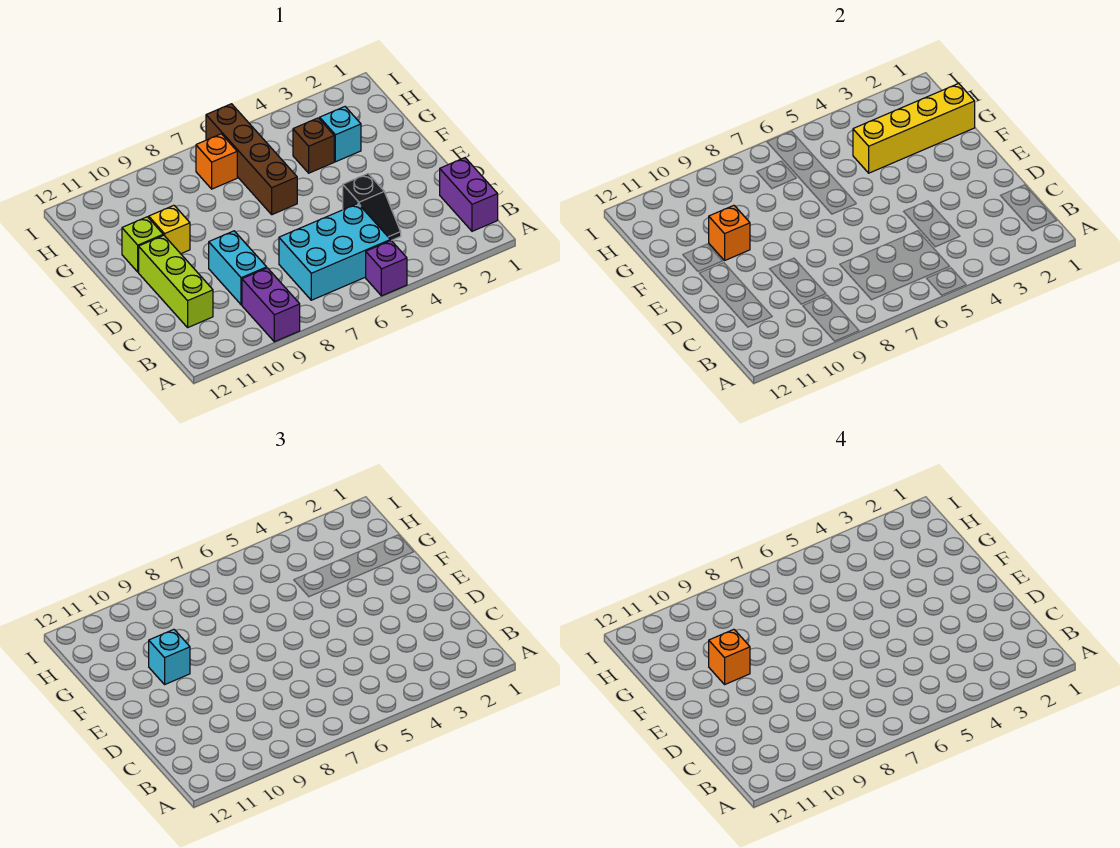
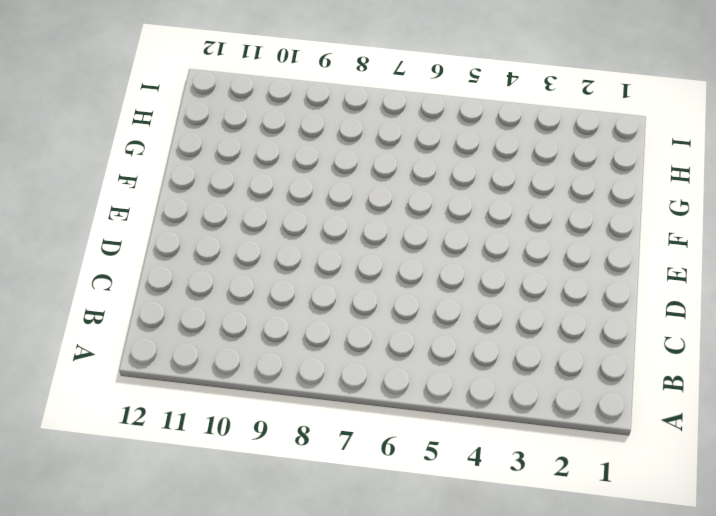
none -> purple 1x1 brick [366,241,407,296]
none -> purple 1x2 brick [242,268,300,342]
none -> purple 1x2 brick [440,158,498,231]

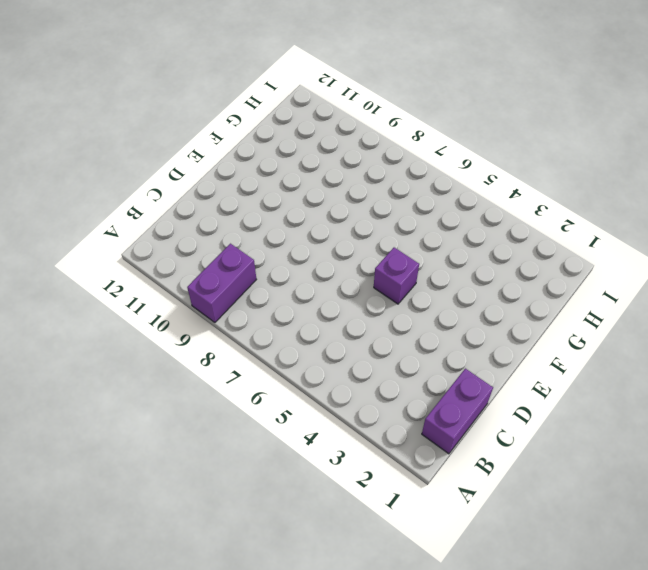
purple 1x1 brick [374,248,419,304] -> purple 1x1 brick moved to [366,241,407,296]
none -> cyan 2x3 brick [279,204,390,300]
none -> black 1x2 slope [343,174,401,241]
none -> cyan 1x2 brick [209,231,267,305]

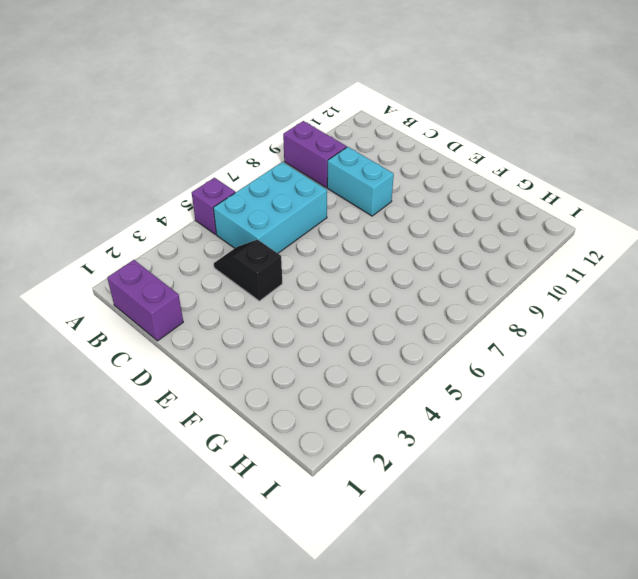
none -> lime 1x3 brick [139,235,213,327]
none -> brown 1x4 brick [206,104,297,215]
none -> yellow 1x1 brick [149,205,190,254]

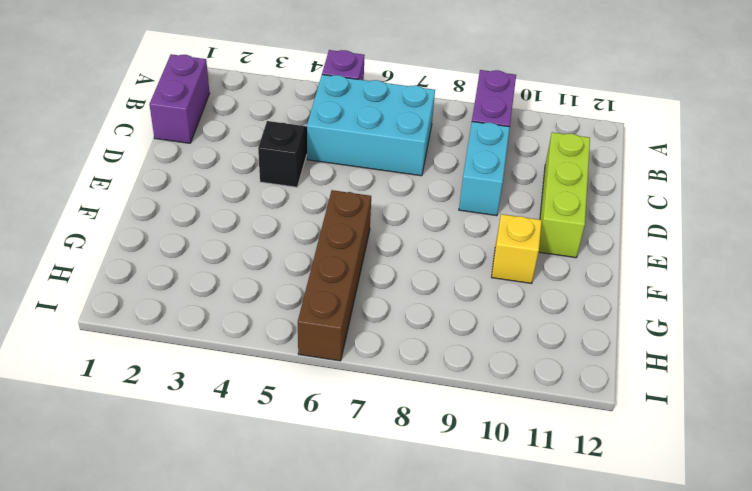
none -> lime 1x1 brick [122,217,163,272]
none -> cyan 1x1 brick [320,107,361,162]
none -> brown 1x1 brick [293,118,334,173]

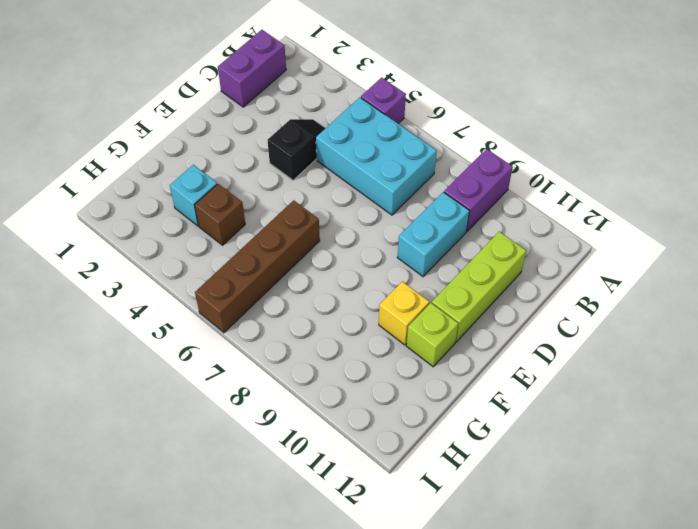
none -> orange 1x1 brick [196,134,237,189]
none -> orange 1x1 brick [709,205,750,260]
none -> yellow 1x4 brick [853,83,975,173]

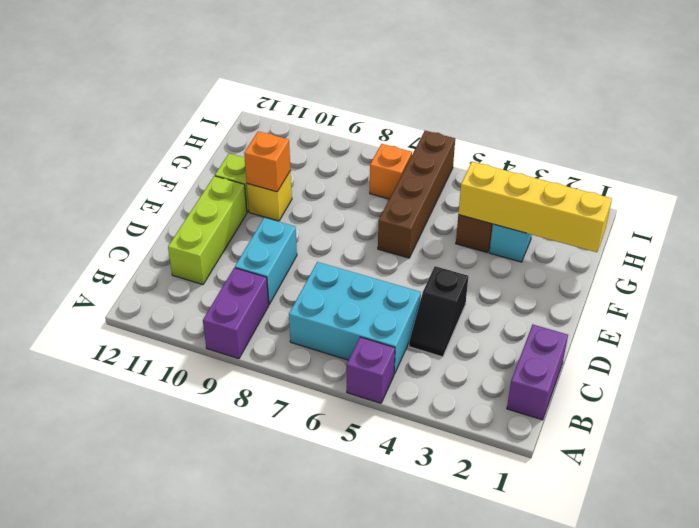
none -> cyan 1x1 brick [149,629,190,684]
none -> orange 1x1 brick [709,629,750,684]

